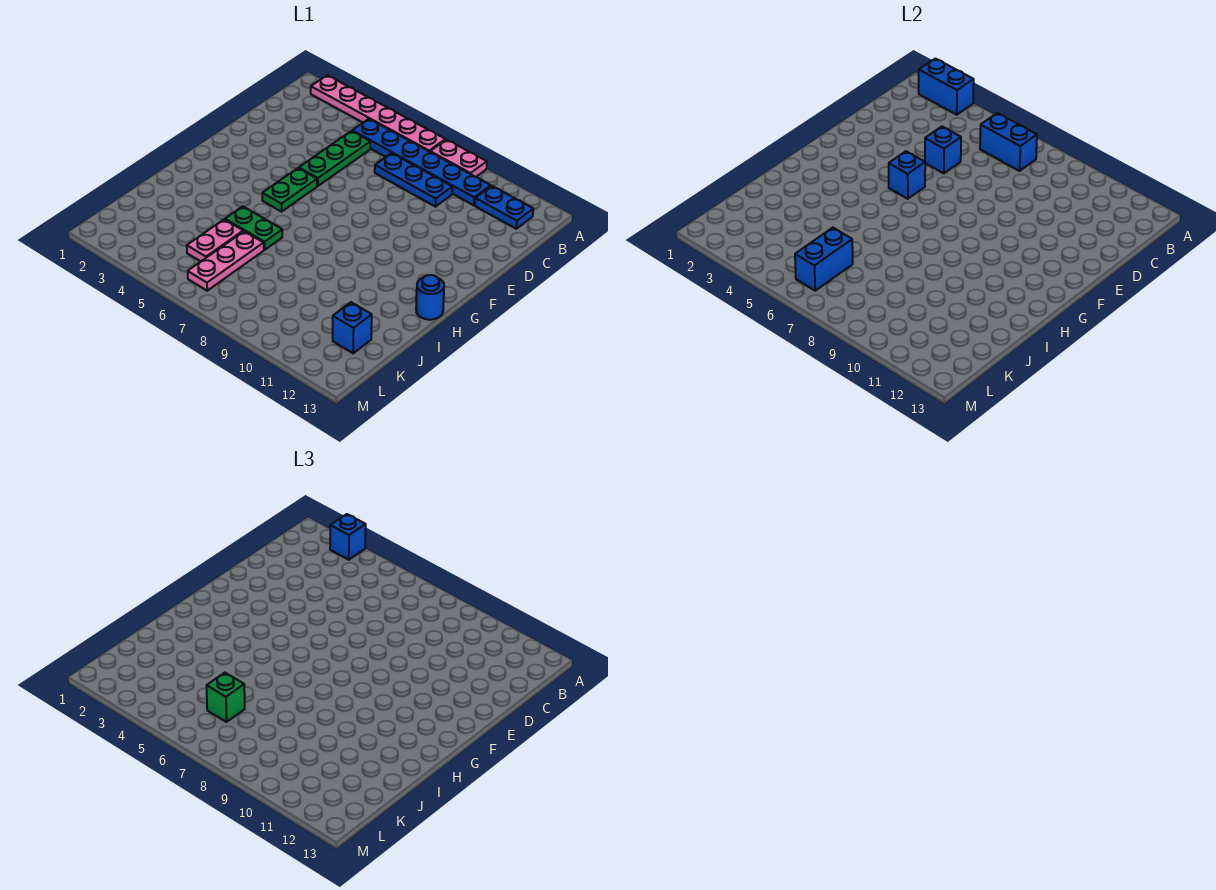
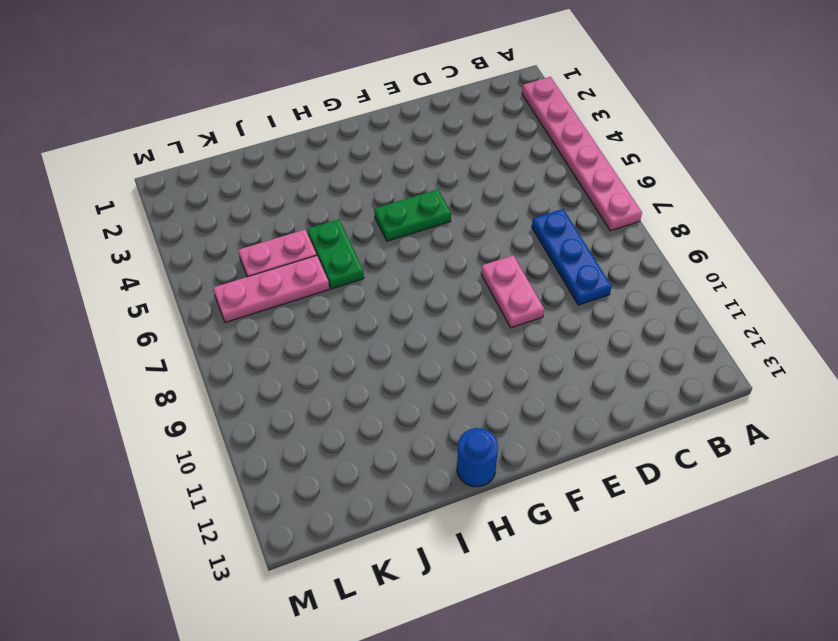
pink 1x2 plate [481,255,544,328] -> pink 1x2 plate moved to [430,140,487,177]
none -> blue 1x6 plate [352,119,491,205]
none -> blue 1x2 plate [475,186,533,229]
none -> green 1x3 plate [299,131,370,186]

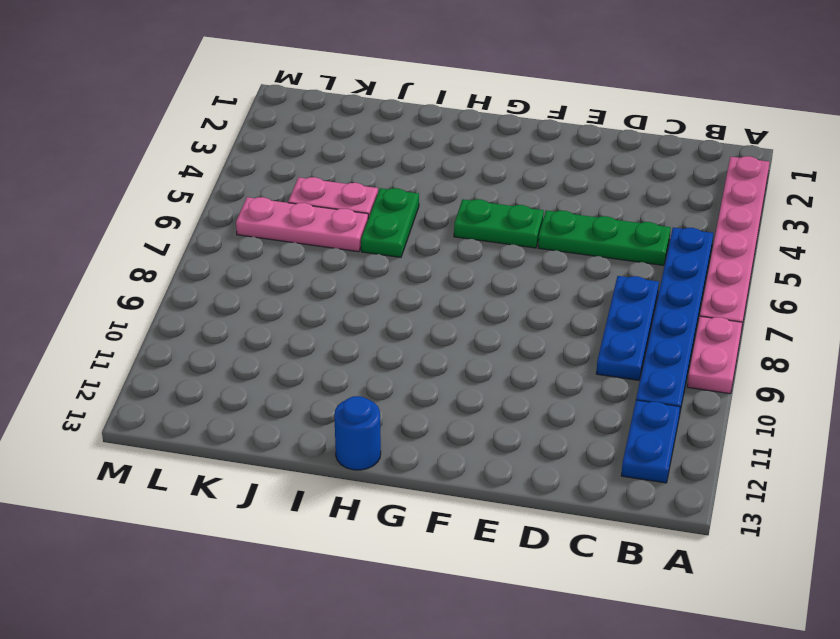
none -> blue 1x1 brick [333,302,372,353]
none -> blue 1x2 brick [919,59,974,115]
none -> blue 1x2 brick [980,113,1037,171]

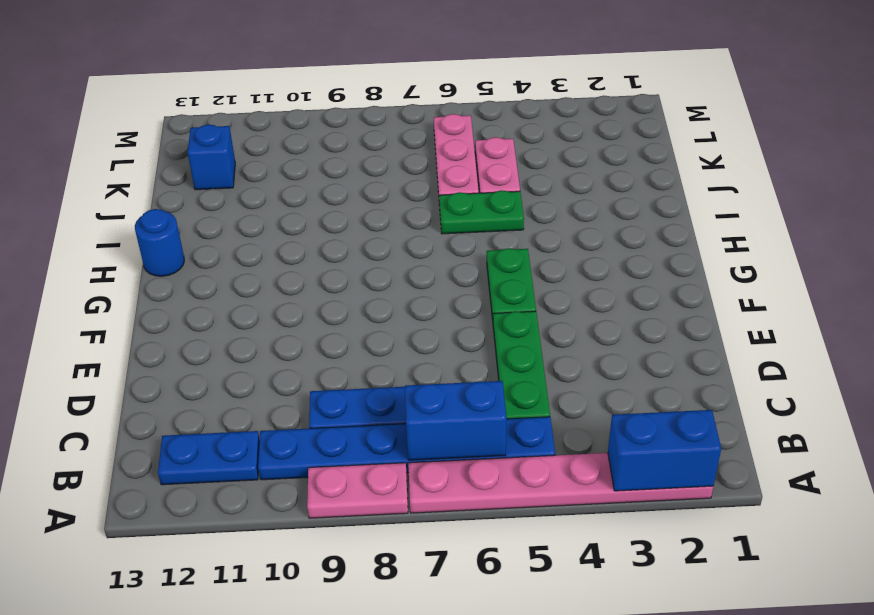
none -> blue 1x1 brick [925,127,961,173]
none -> blue 1x1 brick [889,151,925,199]
none -> blue 1x2 brick [795,228,853,291]

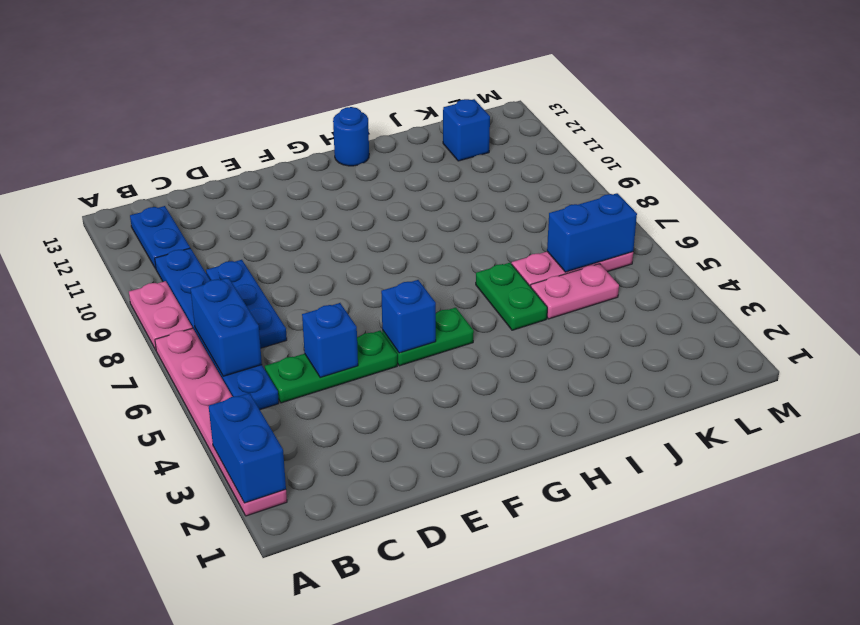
none -> blue 1x1 brick [330,514,366,560]
none -> green 1x1 brick [207,673,245,722]

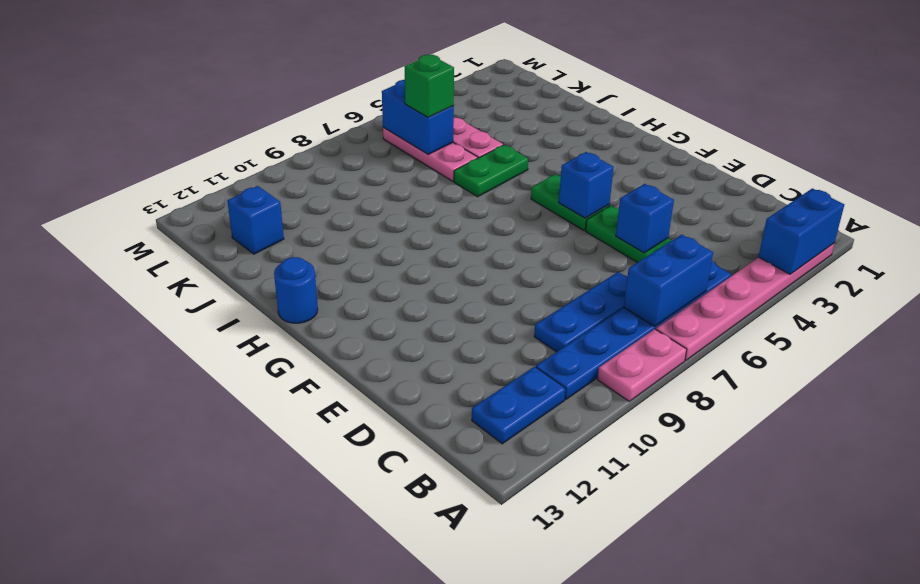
none -> blue 1x1 brick [330,514,366,560]

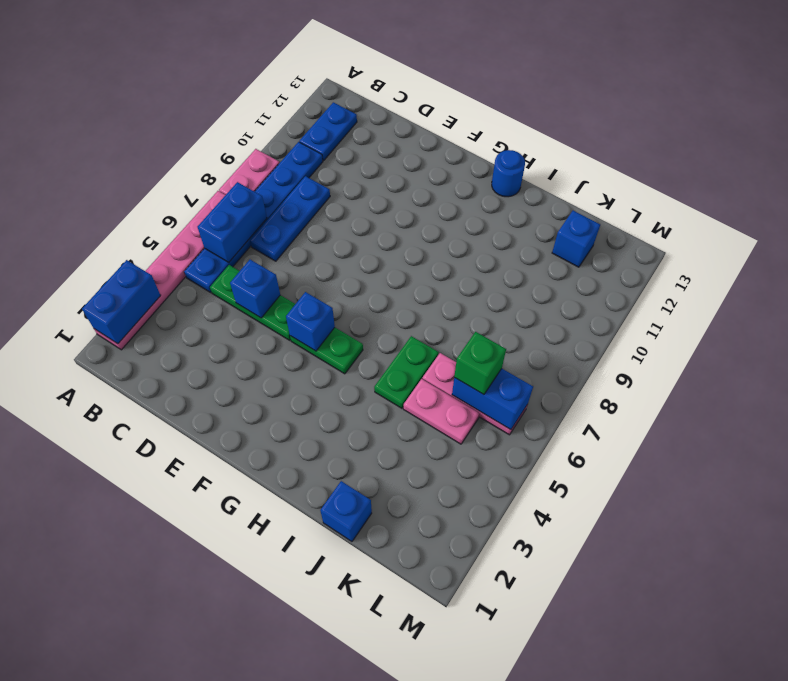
blue 1x1 brick [320,481,372,541] -> blue 1x1 brick moved to [330,514,366,560]

